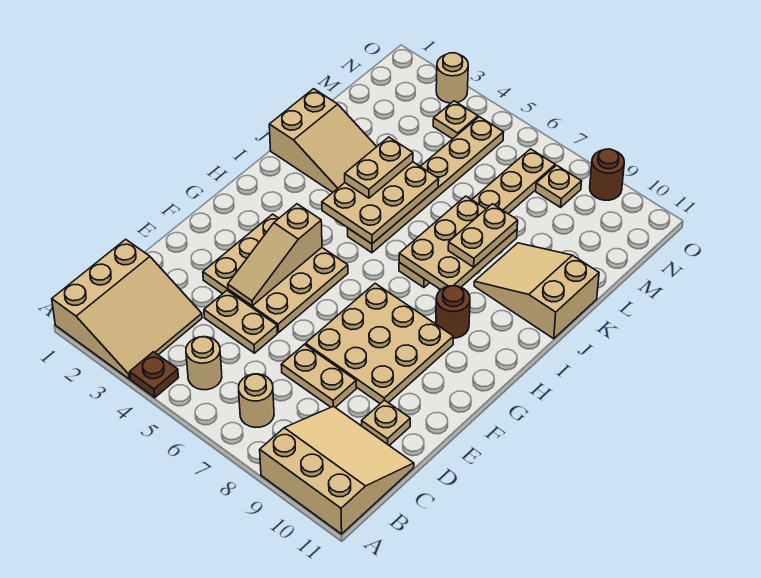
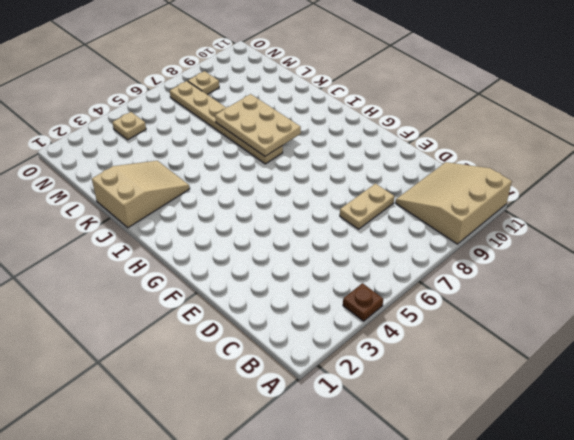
none -> tan 3x3 slope [52,239,202,379]
none -> tan 1x1 round brick [186,337,222,390]
none -> tan 1x1 round brick [239,374,274,428]

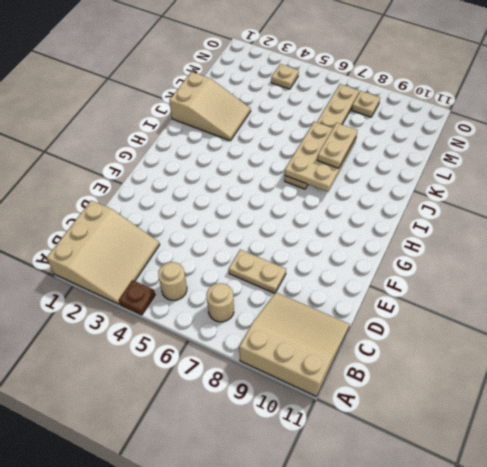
none -> tan 1x2 plate [204,291,277,353]
none -> tan 1x1 plate [362,400,410,446]
none -> tan 3x3 plate [203,214,348,333]

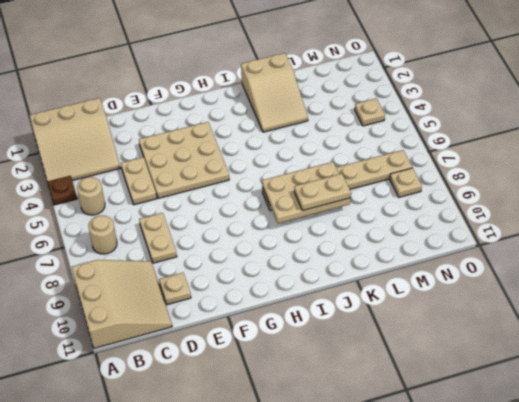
none -> tan 3x3 plate [306,283,453,404]
none -> brown 1x1 round brick [436,286,470,338]
none -> tan 1x6 plate [347,117,504,253]

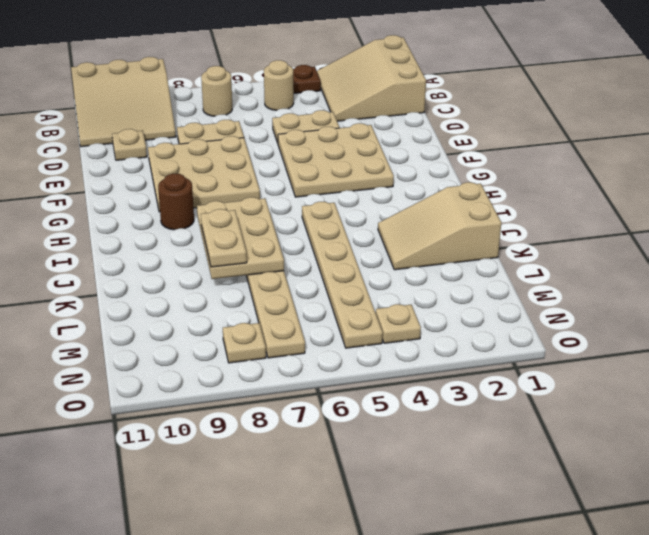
none -> tan 2x3 slope [474,243,599,339]
none -> tan 1x1 round brick [436,53,468,103]
none -> brown 1x1 round brick [590,149,624,200]

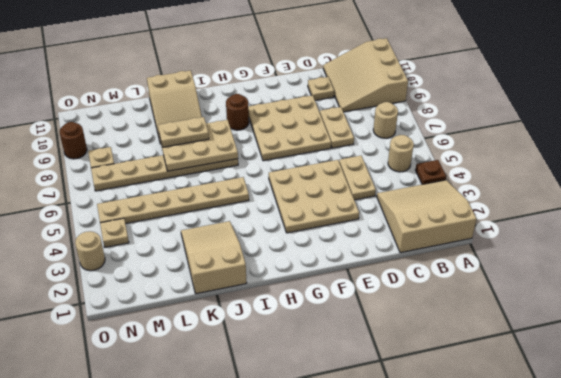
none -> tan 1x3 slope [228,204,322,306]
none -> tan 2x3 plate [322,162,439,244]
none -> tan 1x2 plate [345,137,413,198]

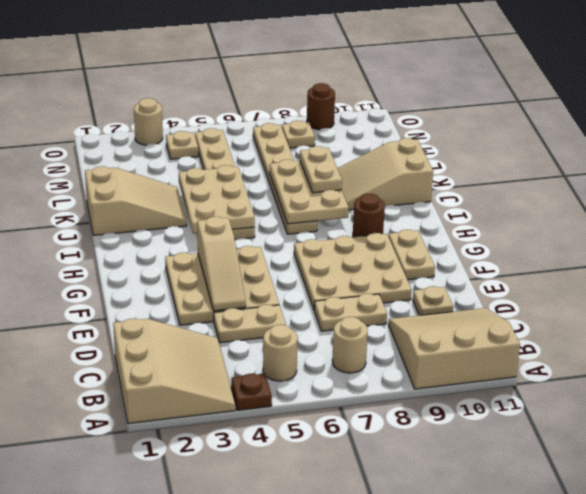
tan 1x2 plate [388,230,435,280] -> tan 1x2 plate moved to [345,137,413,198]

